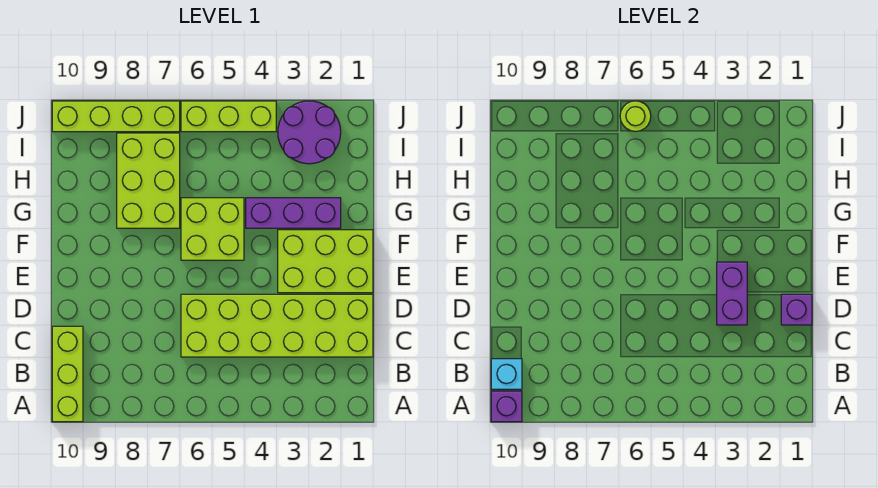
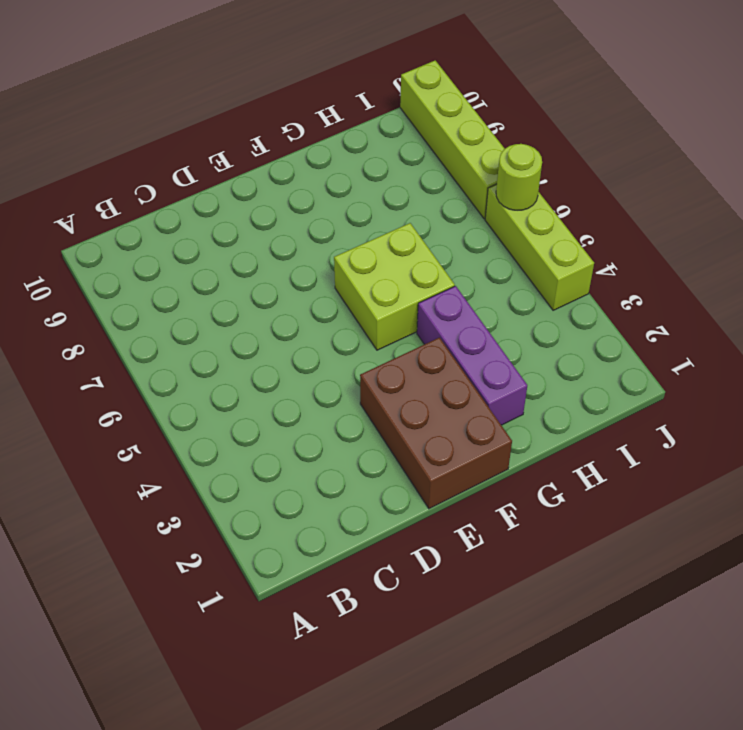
brown 2x3 brick [360,338,512,509] -> lime 2x3 brick [278,230,373,293]
none -> lime 1x3 brick [52,326,83,422]
none -> lime 2x6 brick [181,294,373,357]
none -> lime 2x3 brick [117,133,180,228]

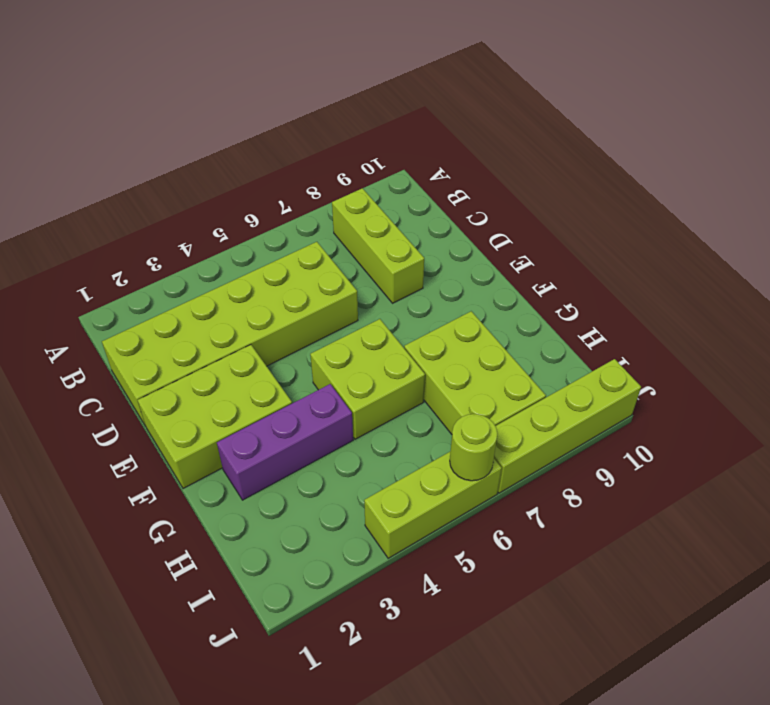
lime 1x3 brick [332,188,424,303] -> lime 1x3 brick moved to [52,326,83,422]
none -> purple 2x2 round brick [278,101,341,164]
none -> purple 1x1 brick [491,391,522,422]
none -> cyan 1x1 brick [491,359,522,389]

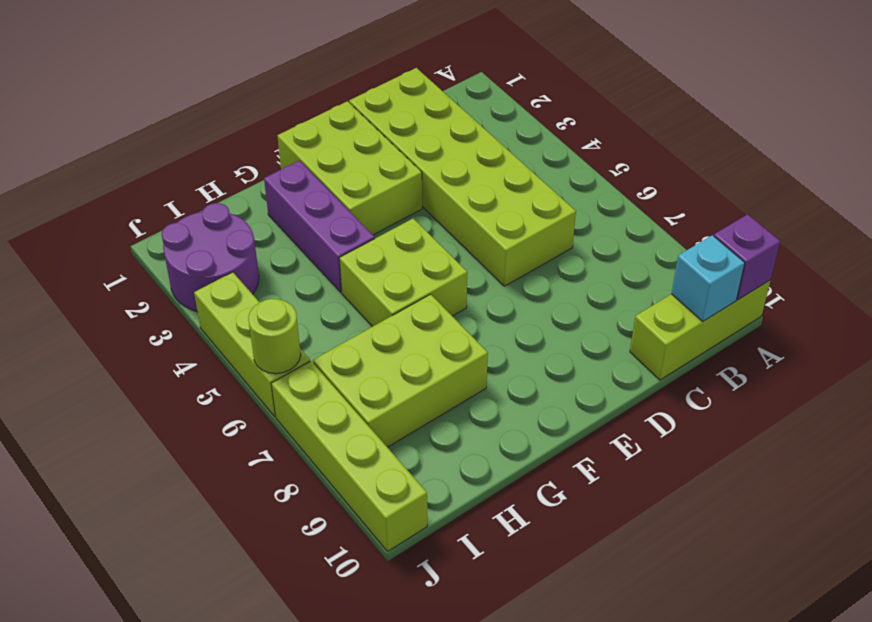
none -> purple 1x1 brick [781,294,812,325]
none -> purple 1x2 brick [717,262,747,325]

